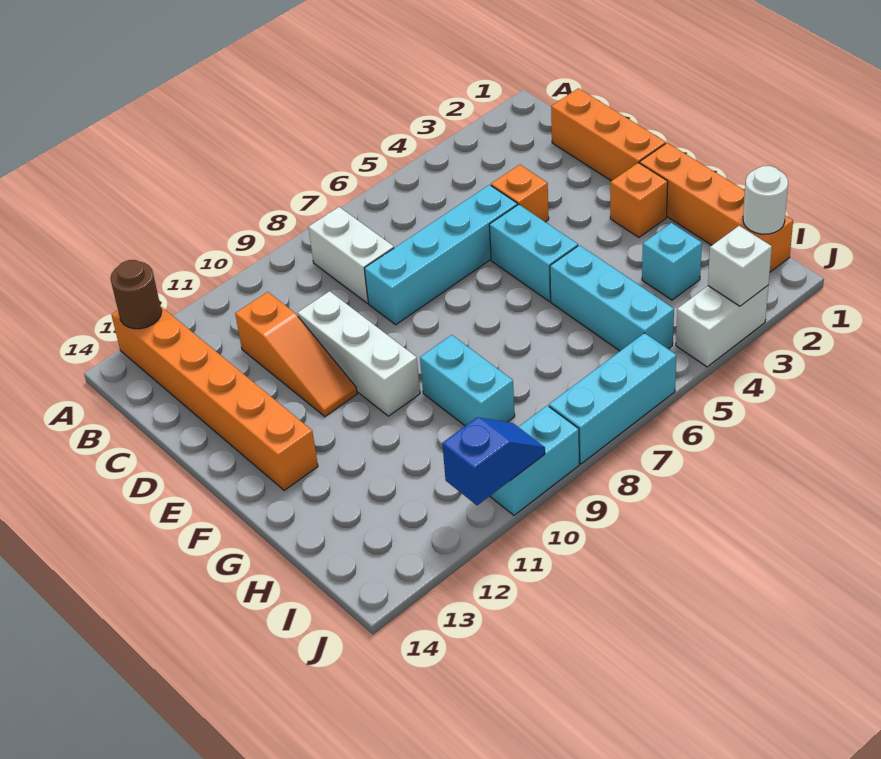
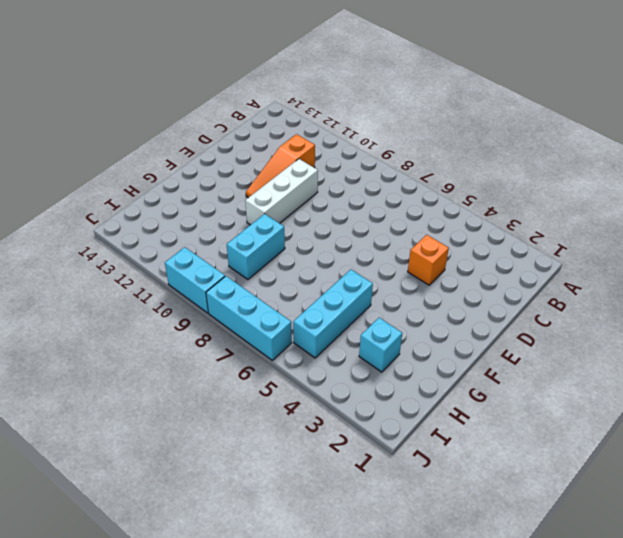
none -> orange 1x6 brick [111,307,318,490]
none -> white 1x2 brick [308,207,394,303]
none -> orange 1x3 brick [551,88,666,181]

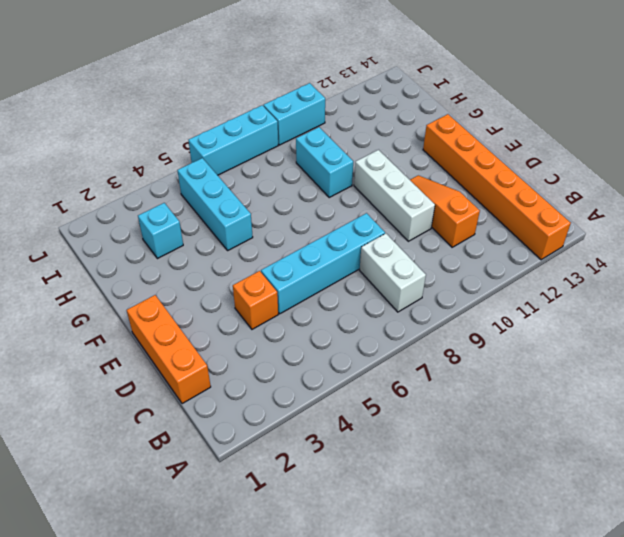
none -> cyan 1x2 brick [489,204,578,301]
none -> orange 1x4 brick [640,143,793,272]
none -> orange 1x1 brick [610,163,668,237]

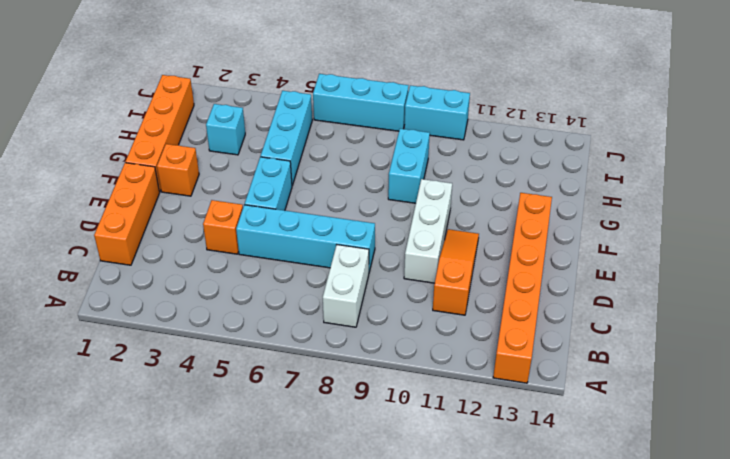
none -> white 1x2 brick [676,286,768,367]
none -> brown 1x1 round brick [110,260,162,329]
none -> white 1x1 round brick [743,166,788,234]

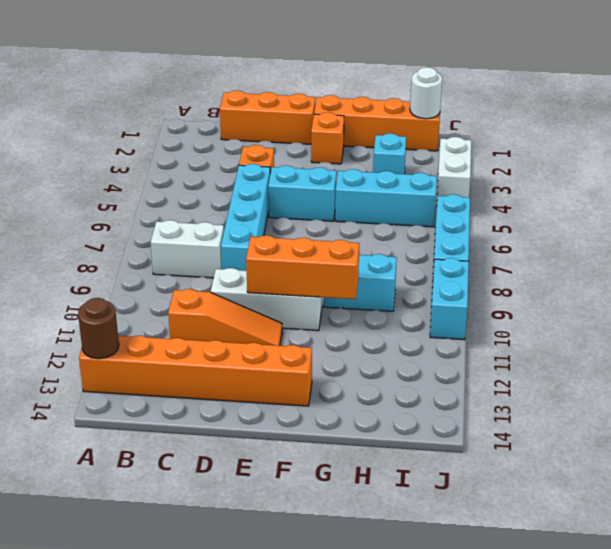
orange 1x3 brick [246,235,359,299] -> none
none -> white 1x1 brick [708,226,772,306]
none -> blue 1x2 slope [442,417,545,505]

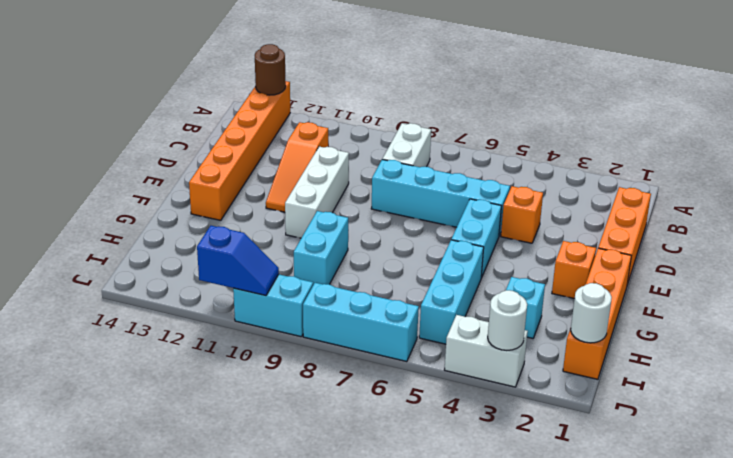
white 1x1 round brick [488,290,527,350] -> white 1x1 brick [708,226,772,306]

